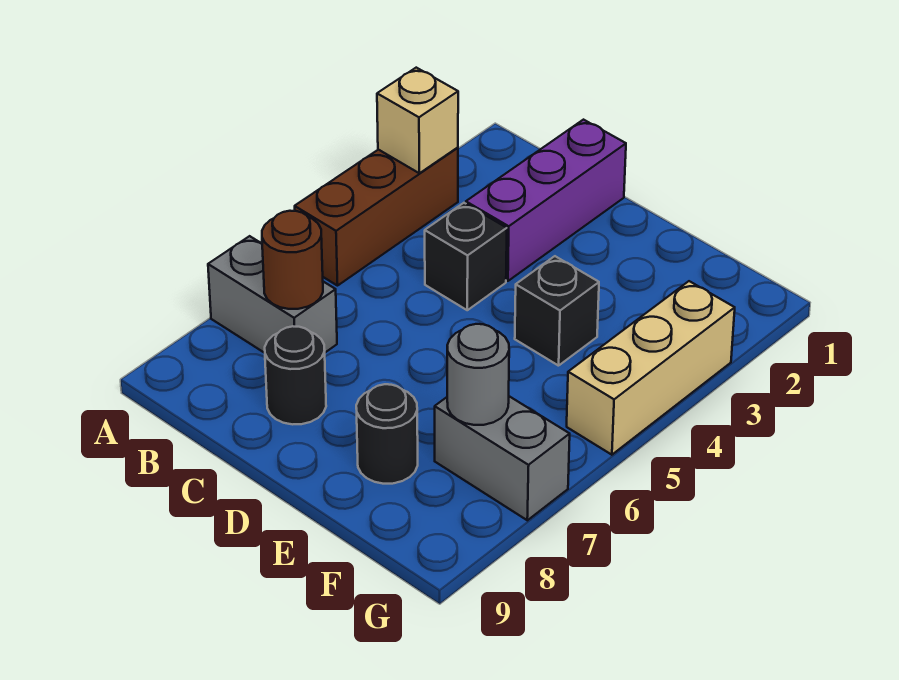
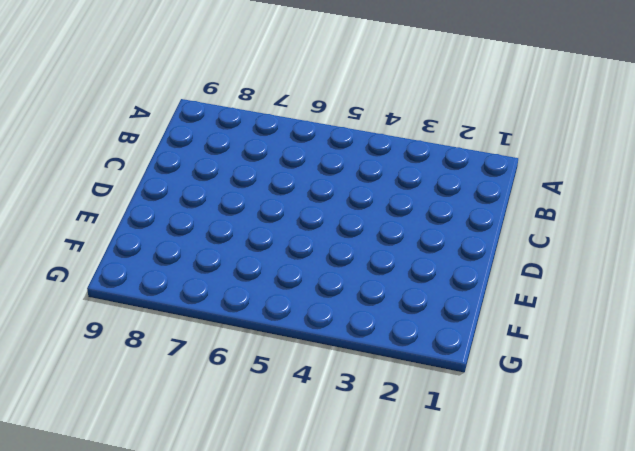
none -> brown 1x3 brick [295,148,458,286]
none -> grey 1x2 brick [208,236,337,353]
none -> purple 1x3 brick [466,120,626,281]

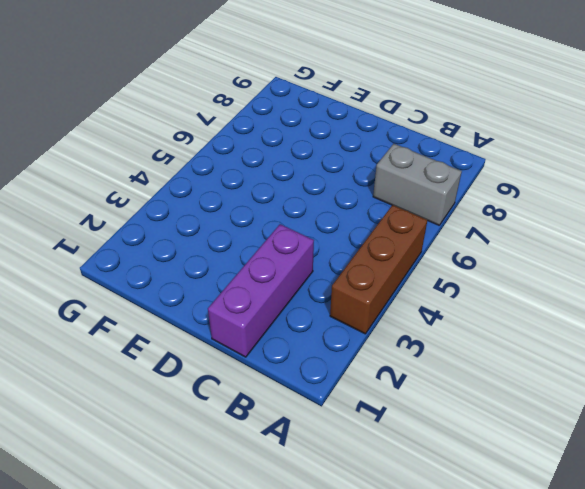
none -> black 1x1 brick [425,203,507,310]
none -> black 1x1 round brick [265,326,326,424]
none -> black 1x1 brick [515,256,599,366]

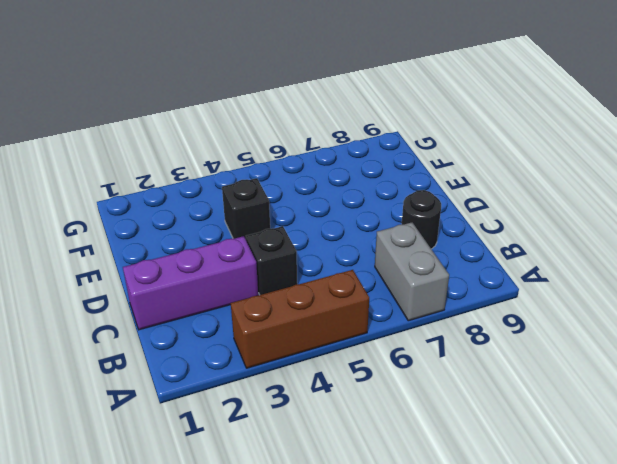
none -> black 1x1 round brick [356,384,418,484]
none -> grey 1x2 brick [435,396,570,520]
none -> tan 1x3 brick [567,281,735,455]

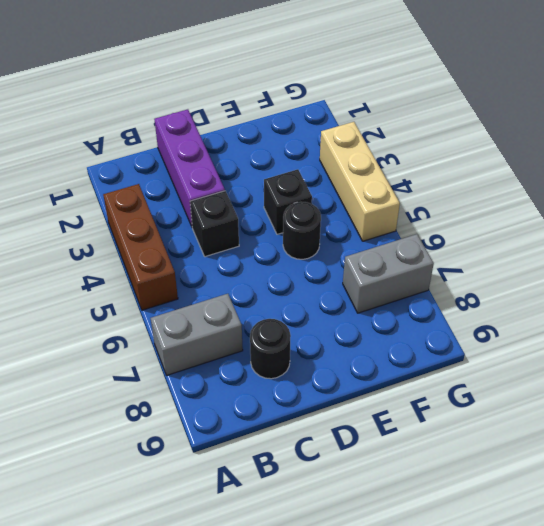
black 1x1 round brick [283,202,321,259] -> black 1x1 round brick moved to [356,384,418,484]
none -> tan 1x1 brick [377,68,458,173]
none -> brown 1x1 round brick [262,211,323,309]
none -> grey 1x1 round brick [447,324,509,425]

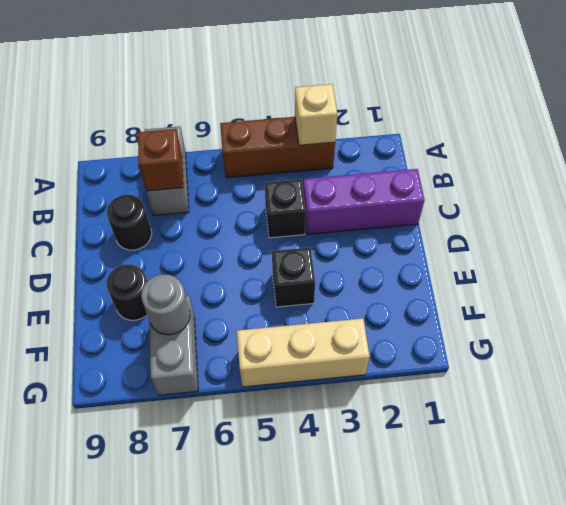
brown 1x1 brick [138,129,184,191] -> brown 1x1 round brick [262,211,323,309]

